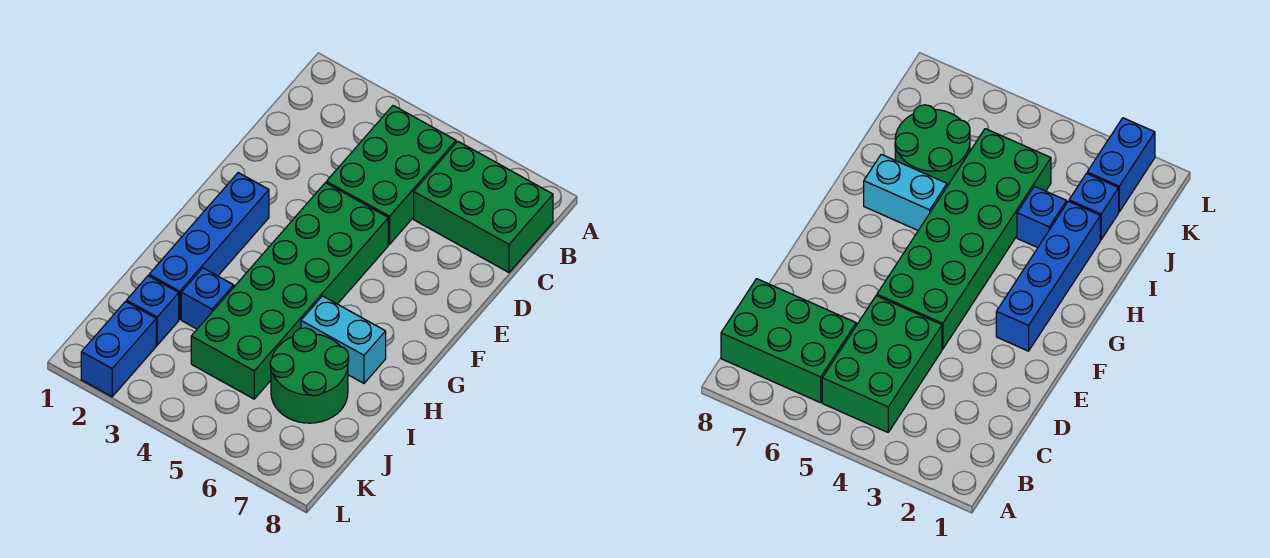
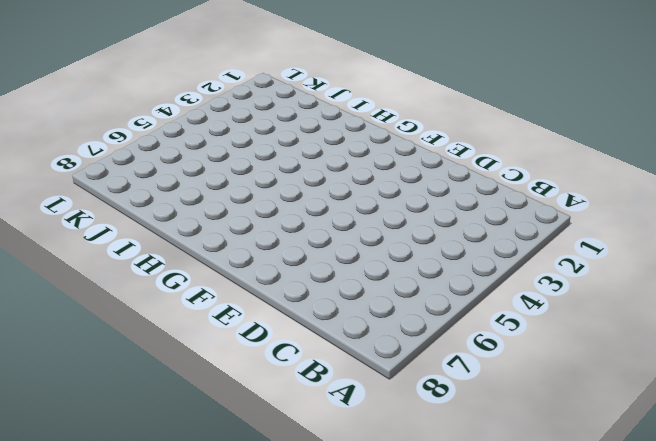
none -> green 2x3 brick [326,106,456,244]
none -> green 2x3 brick [414,141,553,272]

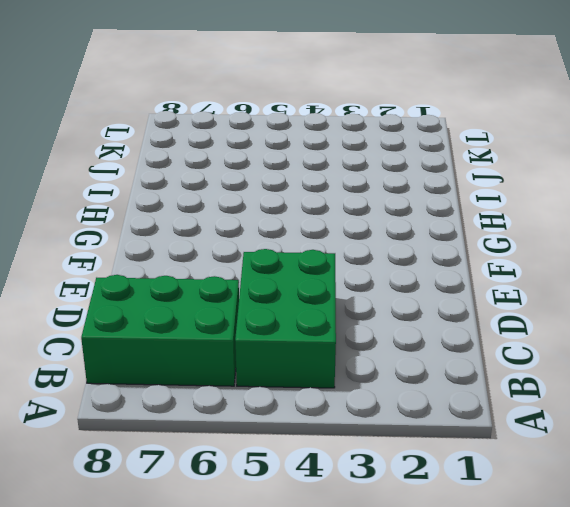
none -> green 2x6 brick [191,183,388,399]
none -> blue 1x4 brick [149,173,269,319]

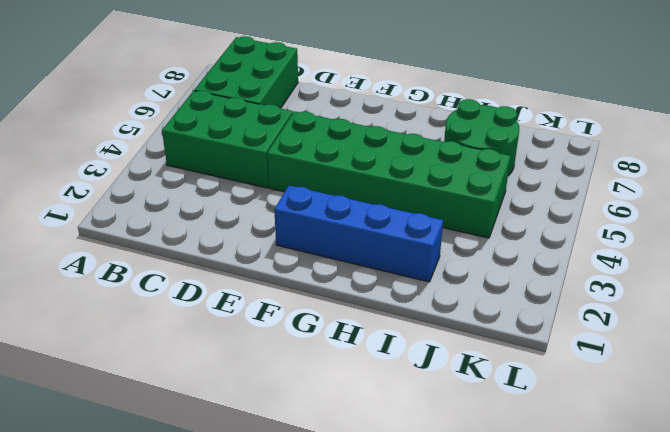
none -> cyan 1x2 brick [301,296,386,383]
none -> blue 1x1 brick [181,268,234,329]

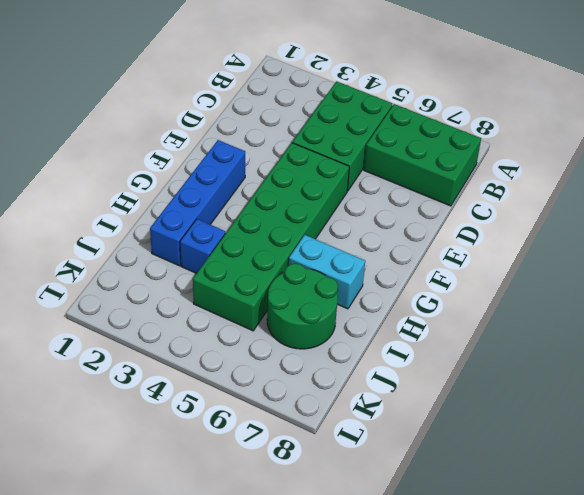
none -> blue 1x1 brick [127,276,179,345]
none -> blue 1x2 brick [81,302,156,397]

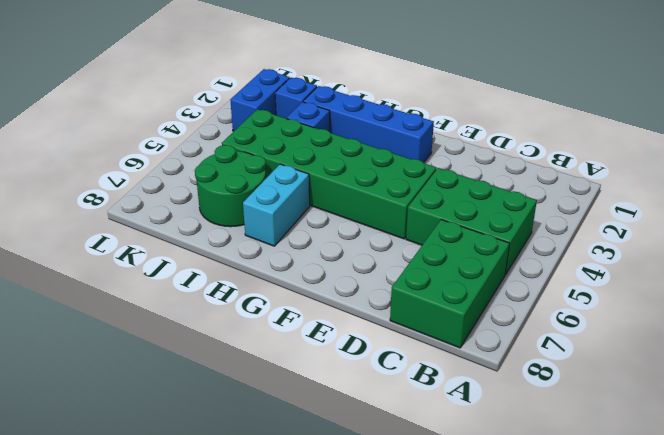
blue 1x2 brick [230,69,290,131] -> blue 1x2 brick turned to [81,302,156,397]

